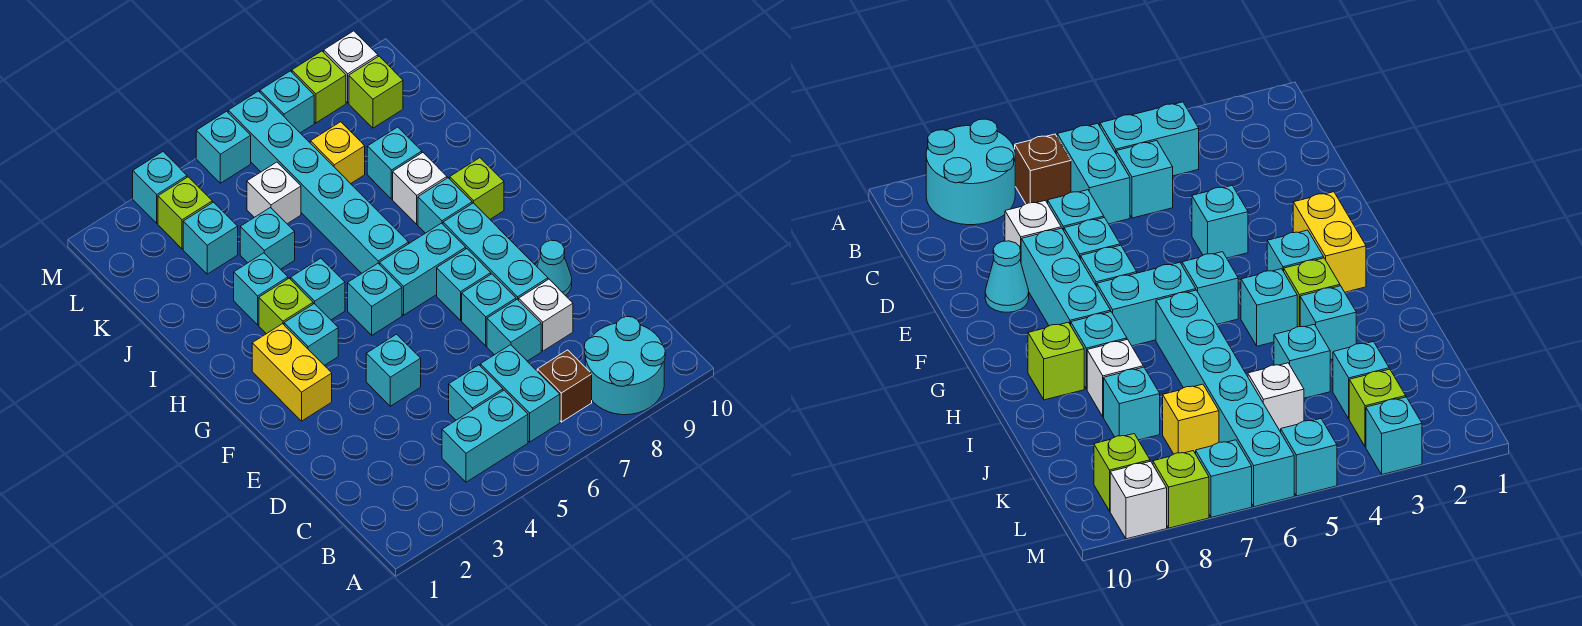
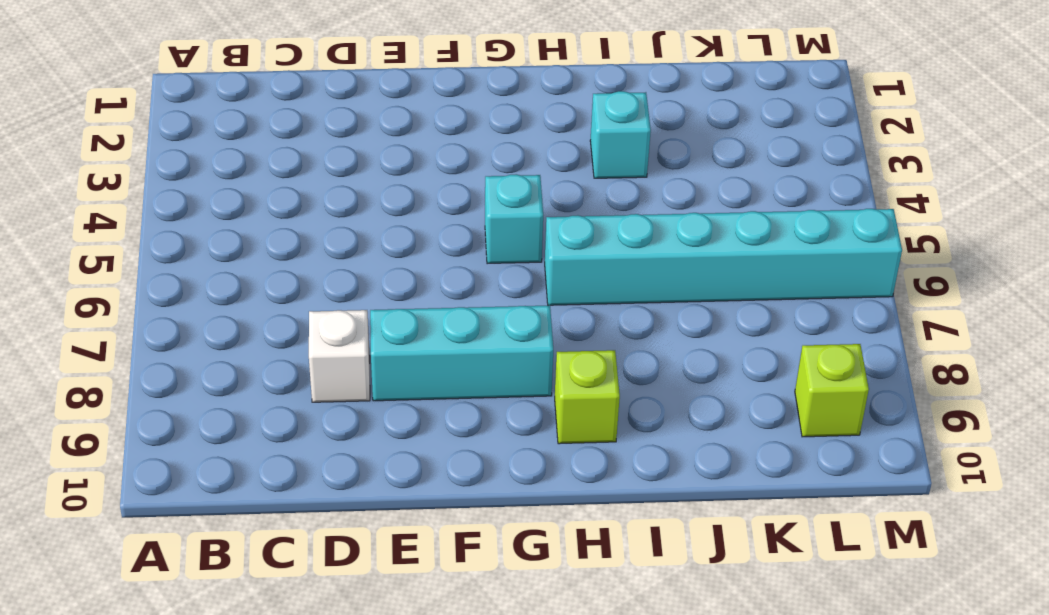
none -> cyan 2x2 round brick [584,317,665,415]
none -> cyan 1x2 brick [442,390,528,482]
none -> cyan 1x2 brick [480,345,560,442]
none -> brown 1x1 brick [537,350,592,422]

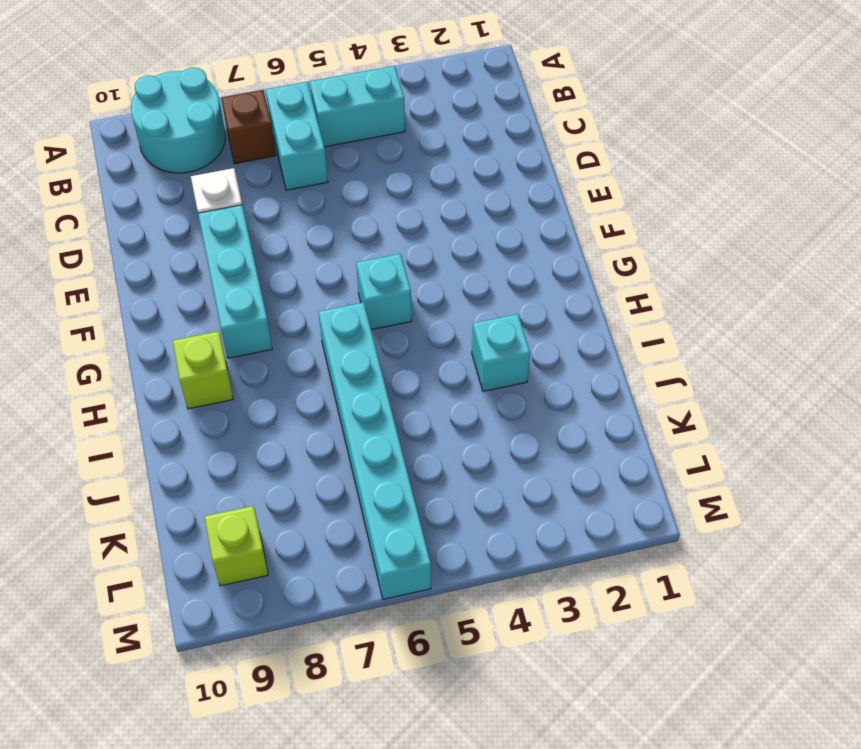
none -> cyan 1x1 brick [449,365,503,420]
none -> cyan 1x1 brick [487,299,541,361]
none -> cyan 1x1 brick [366,334,421,406]
none -> cyan 1x1 brick [462,274,516,346]

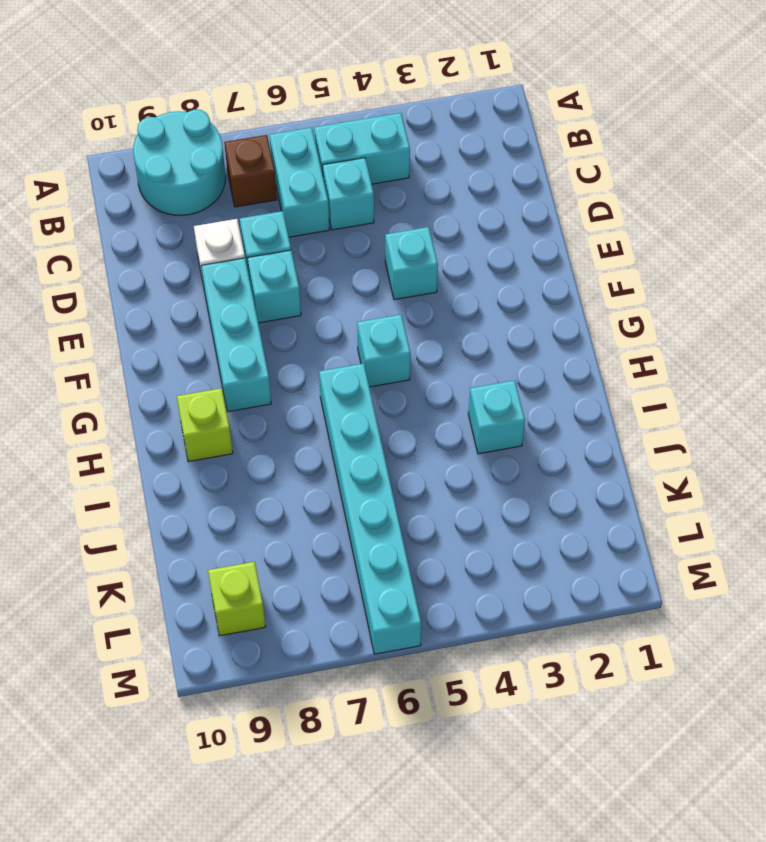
none -> cyan 1x1 cone [537,240,572,296]
none -> yellow 1x2 brick [252,324,332,421]
none -> cyan 1x1 brick [437,249,491,320]
none -> cyan 1x1 brick [284,304,338,366]

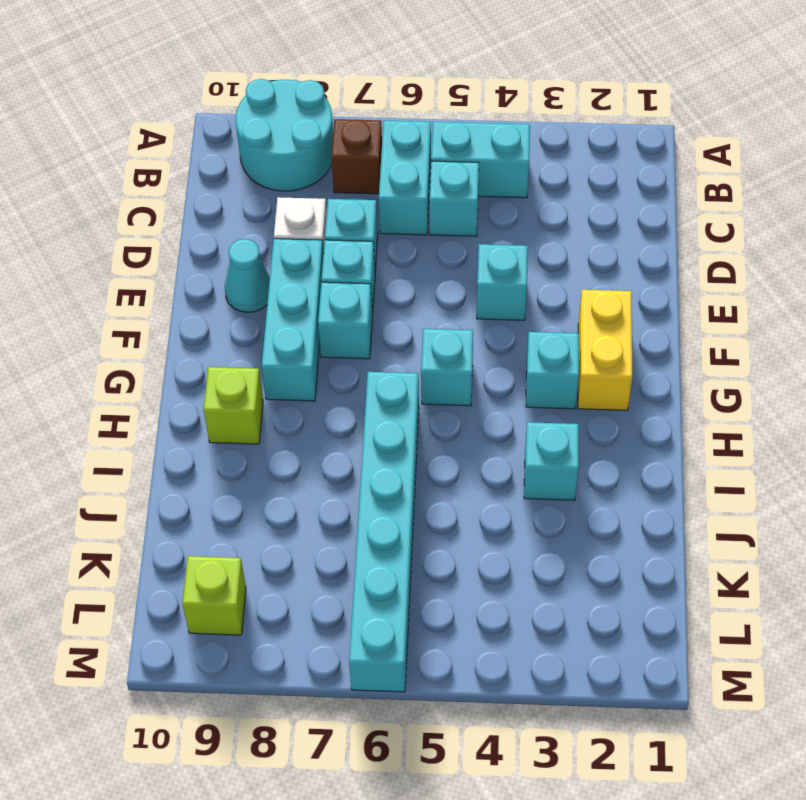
none -> cyan 1x2 brick [380,223,466,315]
none -> lime 1x1 brick [259,278,313,334]
none -> cyan 1x1 brick [291,258,345,320]
none -> cyan 1x1 brick [418,178,472,233]

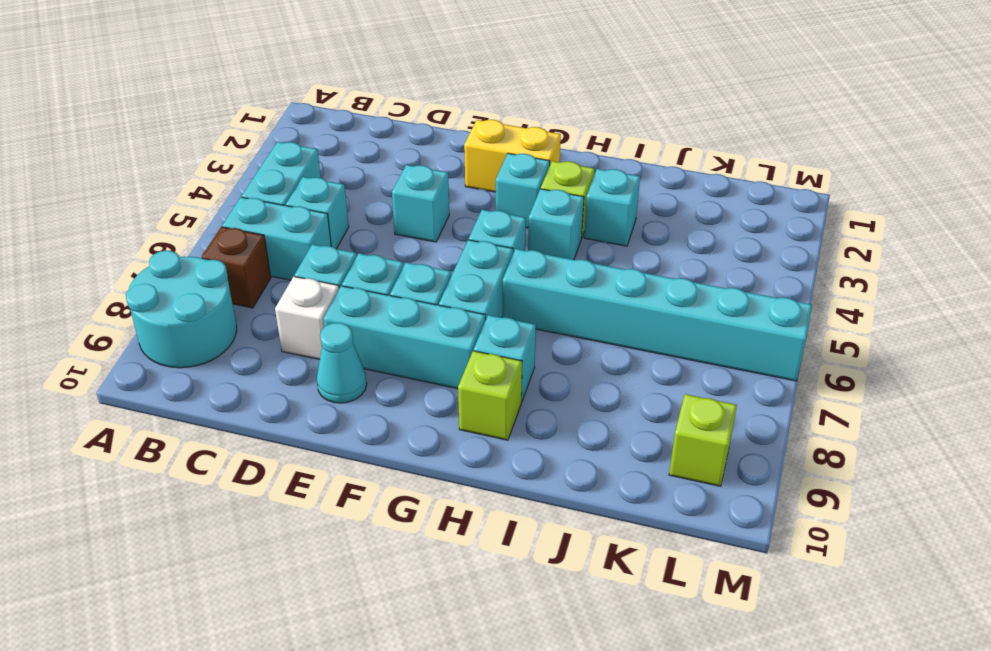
none -> white 1x1 brick [393,153,447,224]
none -> cyan 1x1 brick [240,208,295,269]
none -> cyan 1x1 brick [367,127,422,199]
none -> cyan 1x1 brick [183,202,238,274]

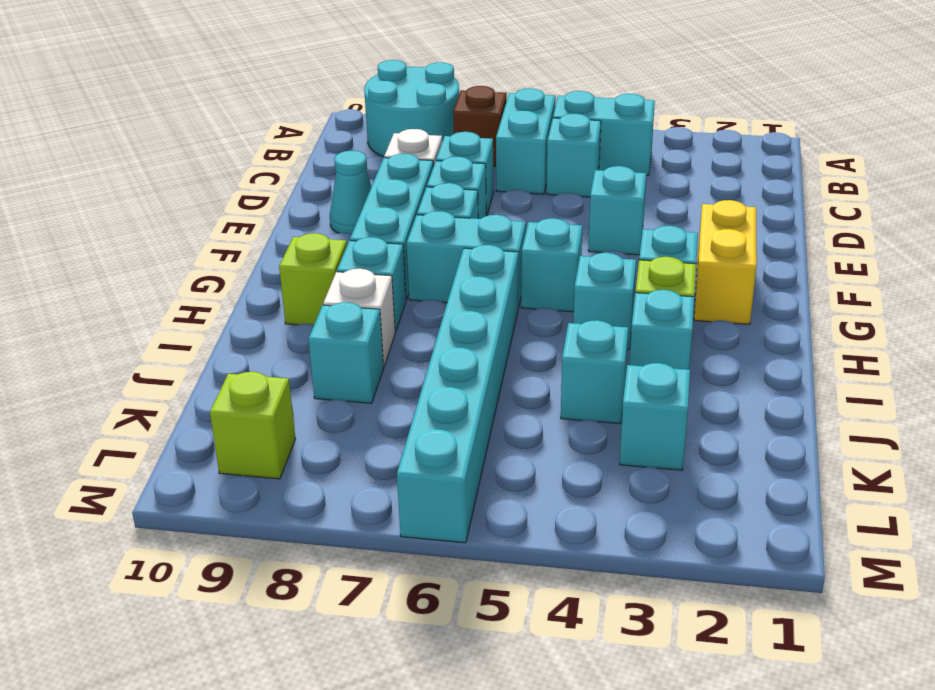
none -> white 1x1 brick [247,162,301,224]
none -> yellow 1x1 brick [310,122,365,184]
none -> lime 1x1 brick [158,177,212,249]
none -> cyan 1x1 brick [133,152,187,223]

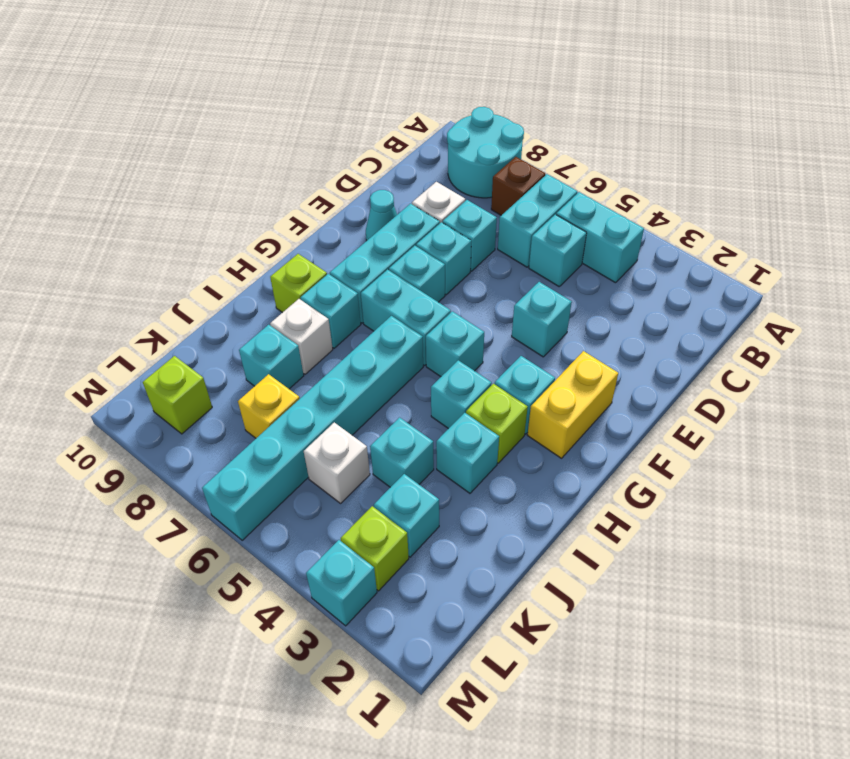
none -> cyan 1x1 brick [196,111,251,183]
none -> cyan 1x1 brick [260,71,314,133]
none -> lime 1x1 brick [292,51,346,123]
none -> white 1x1 brick [324,31,378,103]

